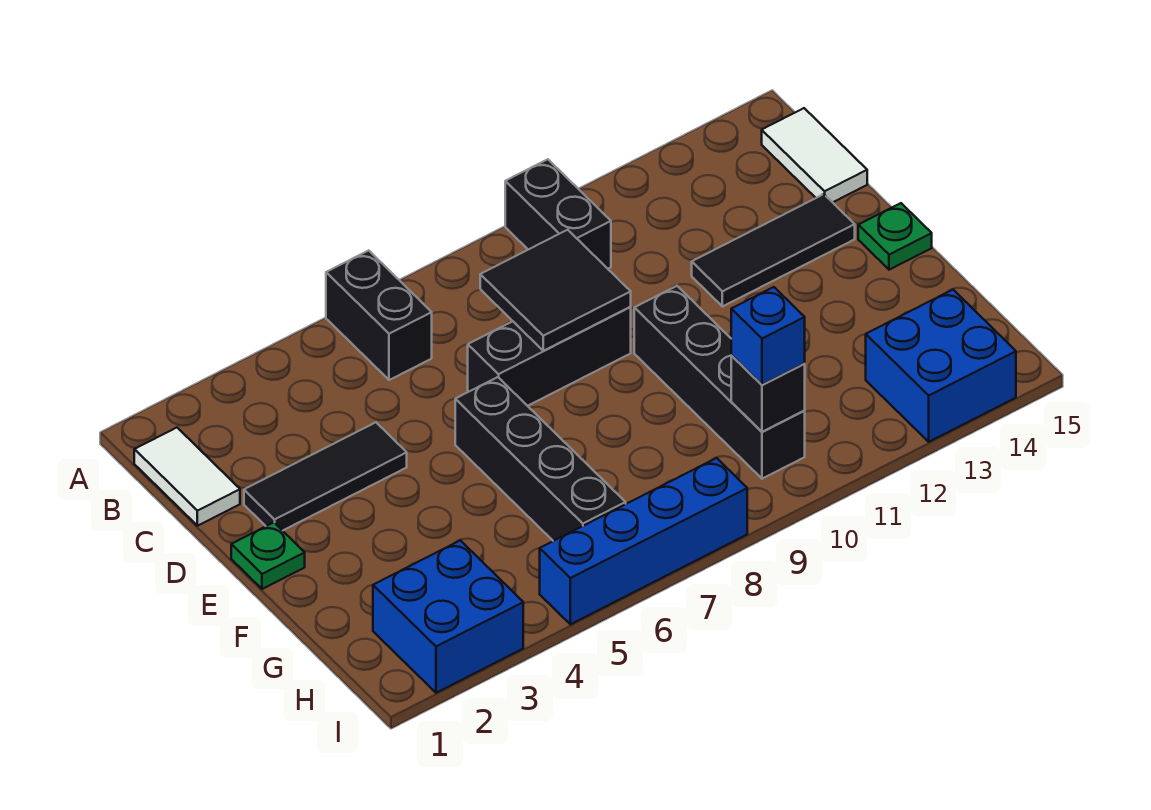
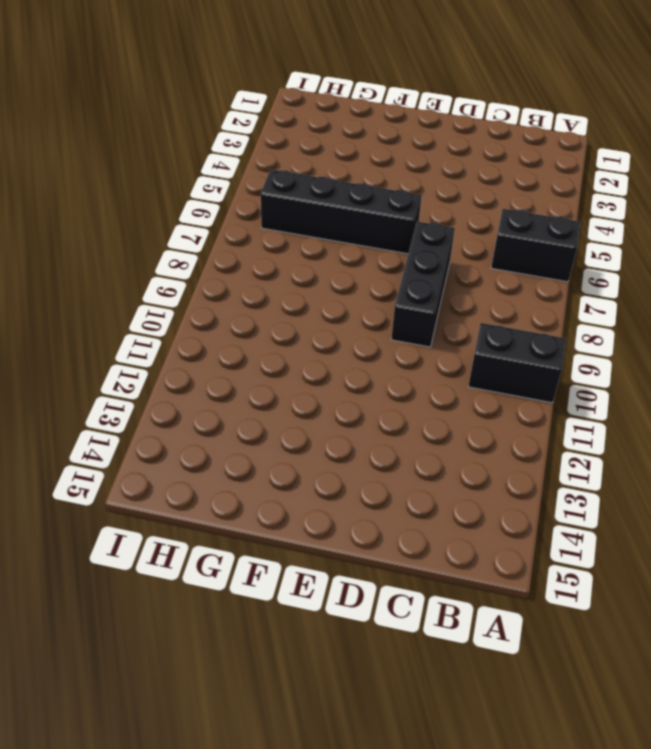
none -> white 1x2 tile [134,428,240,526]
none -> white 1x2 tile [762,108,867,202]
none -> black 1x3 tile [244,422,407,531]

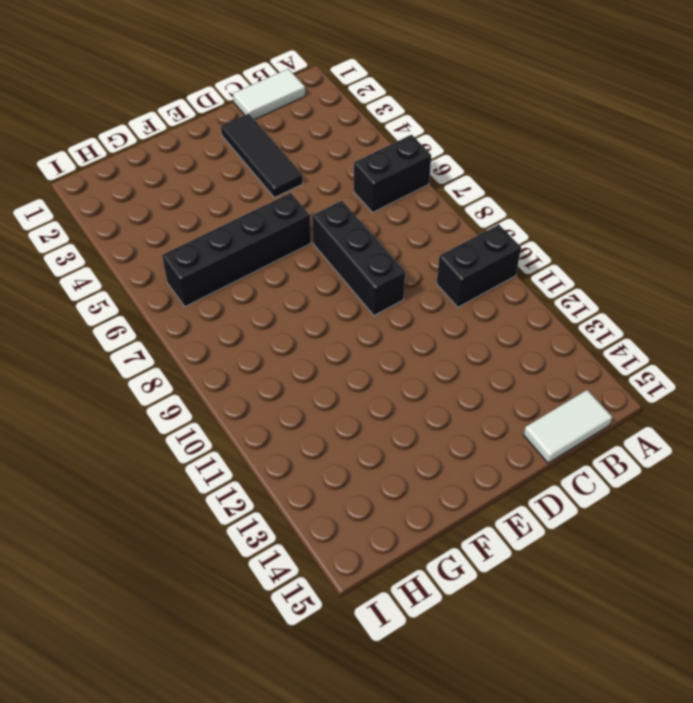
none -> black 1x3 tile [692,194,855,307]
none -> green 1x1 plate [231,523,305,589]
none -> black 1x4 brick [634,286,805,479]

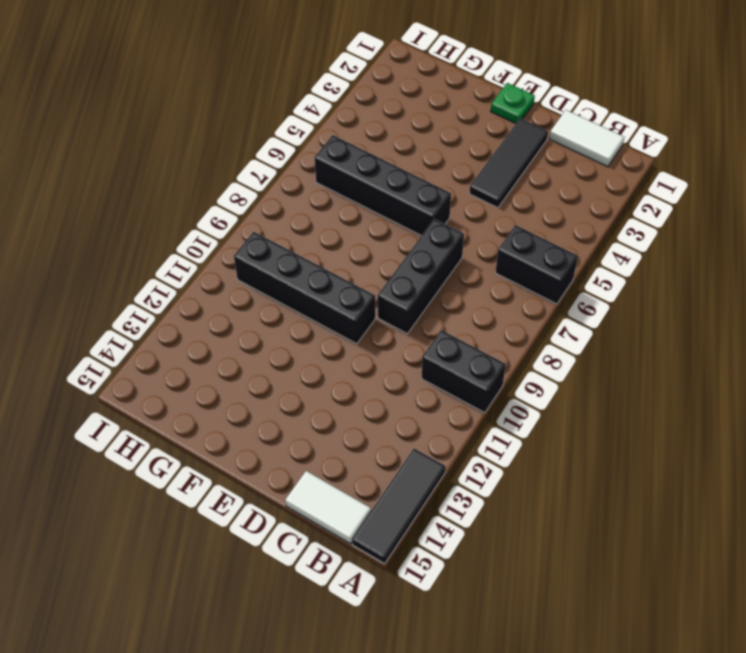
black 1x3 tile [352,449,446,564] -> black 1x3 tile moved to [692,194,855,307]
none -> green 1x1 plate [858,203,932,270]
none -> blue 2x2 brick [373,540,523,693]
none -> blue 2x2 brick [866,290,1016,442]

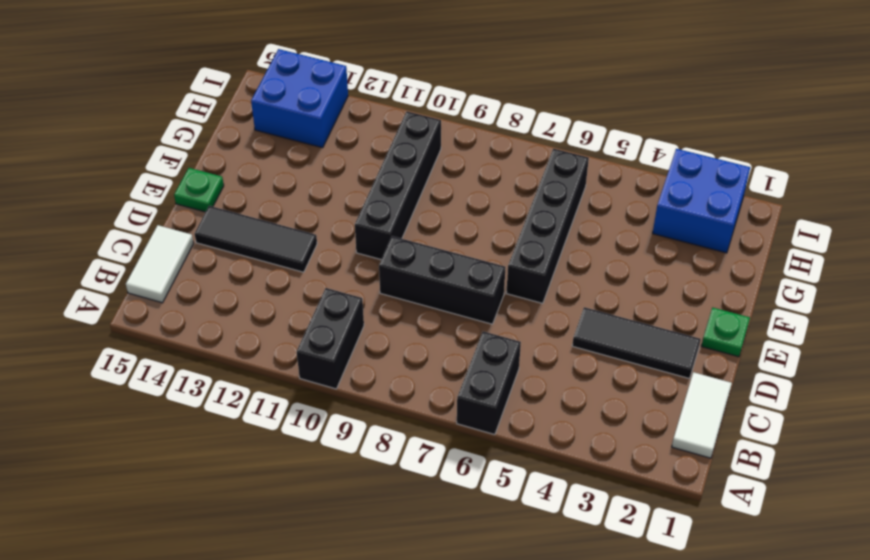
none -> blue 1x4 brick [540,458,747,624]
none -> black 2x2 tile [480,230,631,351]
none -> black 1x1 brick [731,355,805,432]

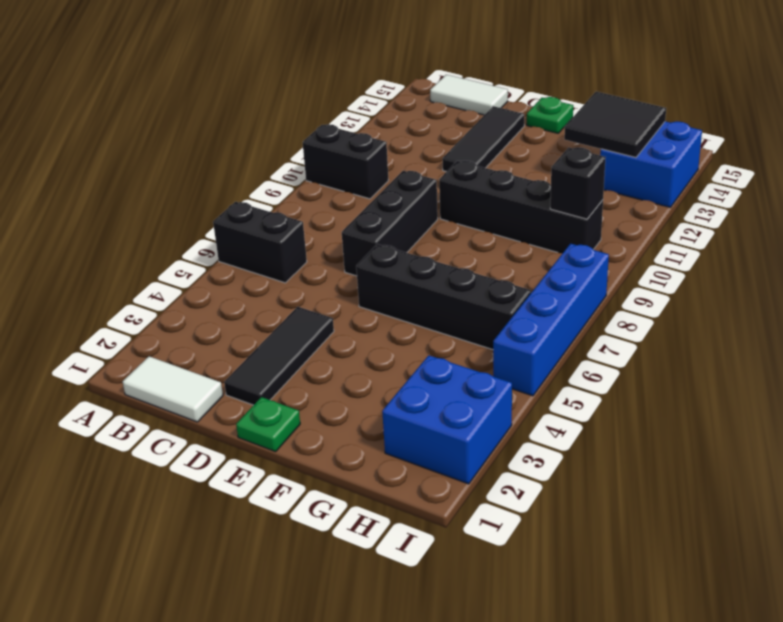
black 2x2 tile [564,92,666,157] -> black 2x2 tile moved to [480,230,631,351]
none -> blue 1x1 brick [731,287,805,385]

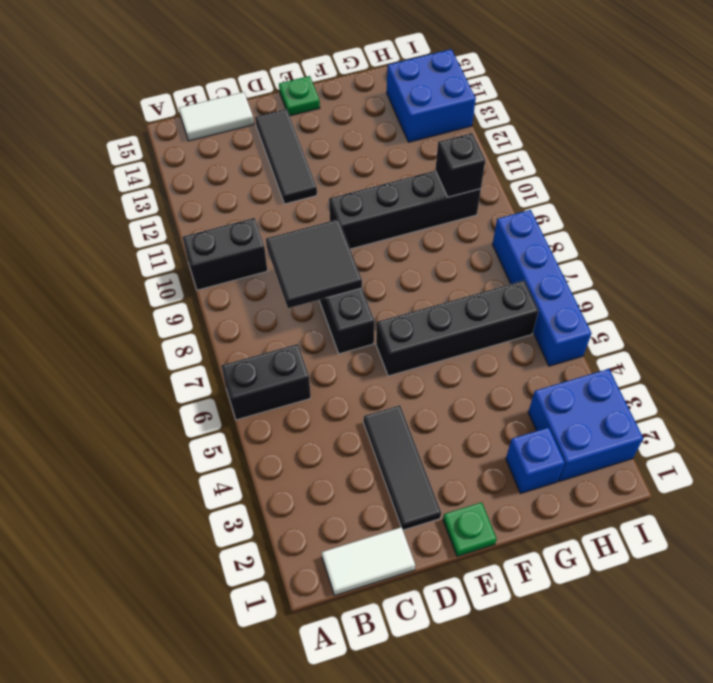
blue 1x1 brick [506,427,565,493] -> blue 1x1 brick moved to [731,287,805,385]

